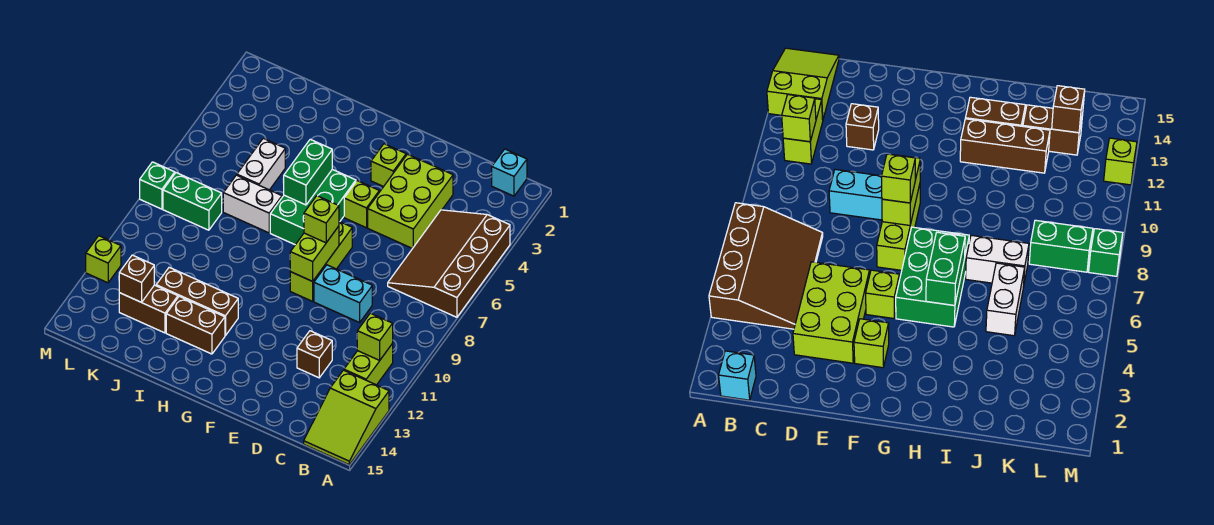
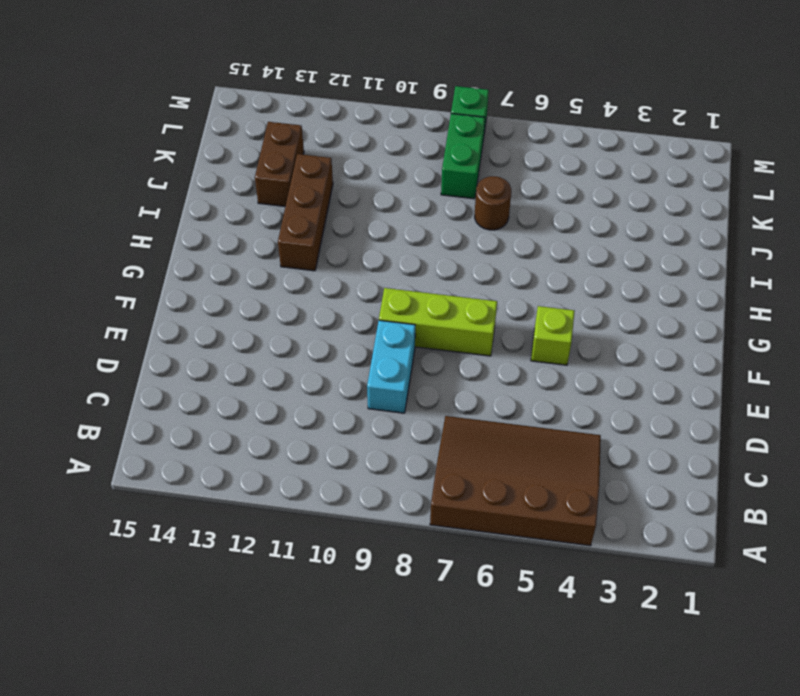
brown 1x1 round brick [475,176,511,230] -> white 1x2 brick [223,175,282,233]
none -> lime 2x3 slope [304,370,389,465]
none -> cyan 1x1 brick [492,149,527,196]
none -> lime 1x2 brick [344,344,393,385]

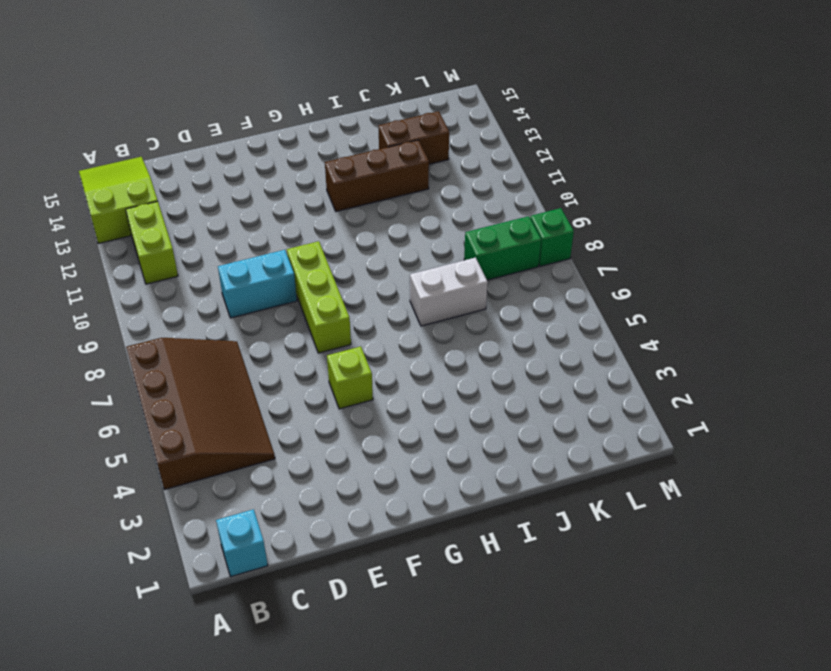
none -> lime 2x3 brick [368,154,453,249]
none -> brown 1x1 brick [297,331,332,378]
none -> lime 1x1 brick [371,144,406,187]

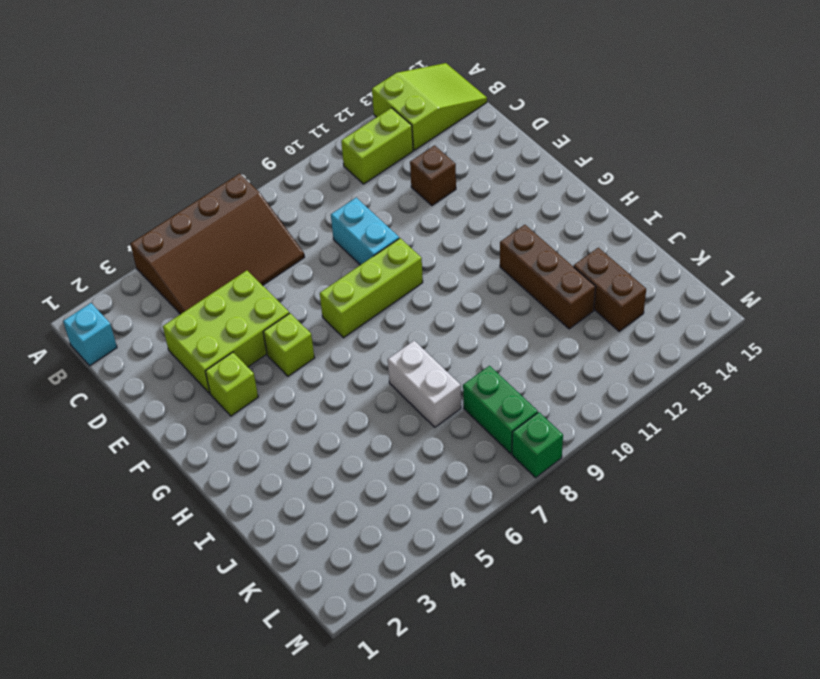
none -> green 2x3 brick [270,169,356,245]
none -> brown 1x2 brick [166,296,225,354]
none -> white 1x2 brick [237,138,285,190]

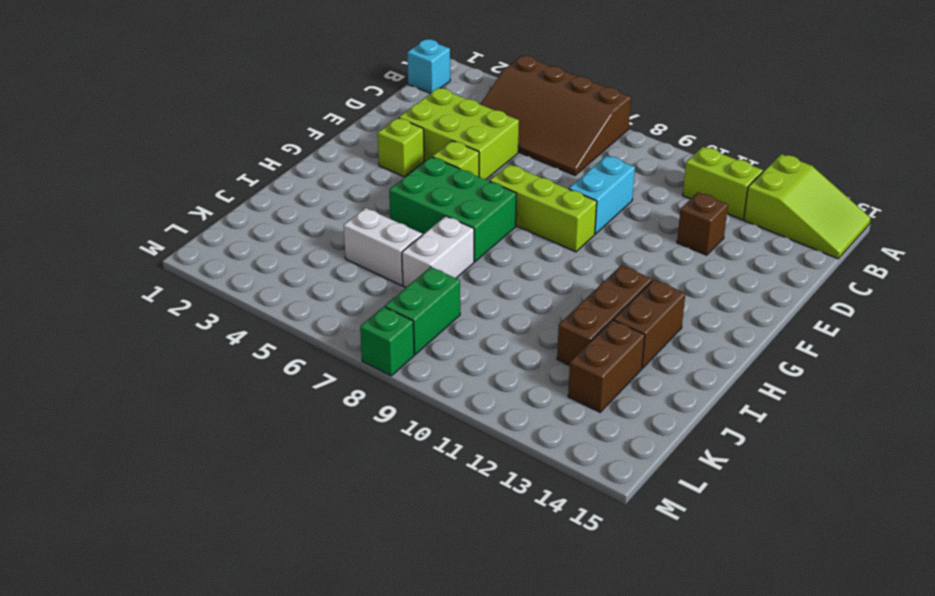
none -> lime 1x1 brick [86,236,121,283]
none -> lime 1x1 brick [357,313,393,361]
none -> lime 1x2 brick [290,226,339,281]

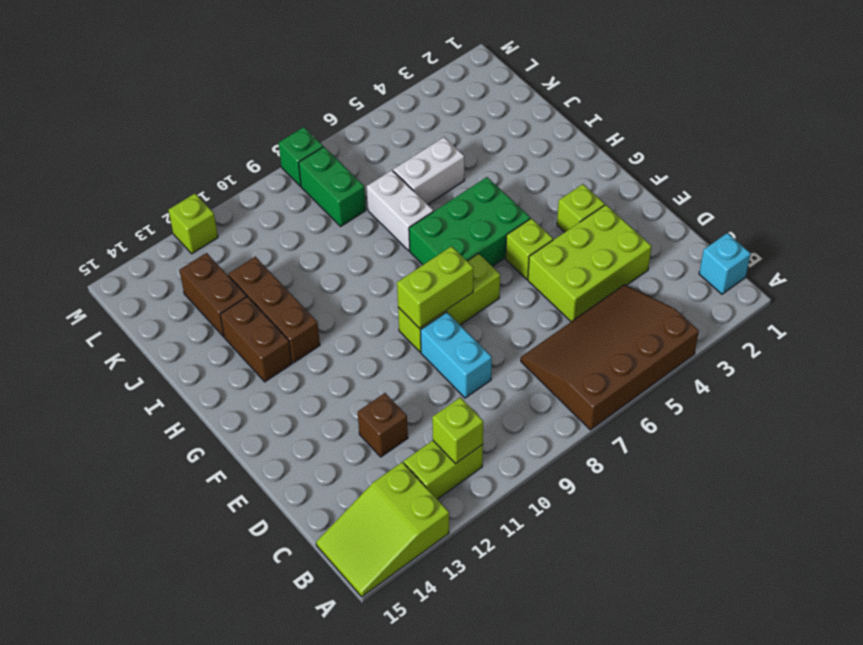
none -> green 1x2 brick [284,139,332,205]
none -> brown 1x1 brick [119,255,154,302]
none -> lime 1x1 brick [304,196,339,243]

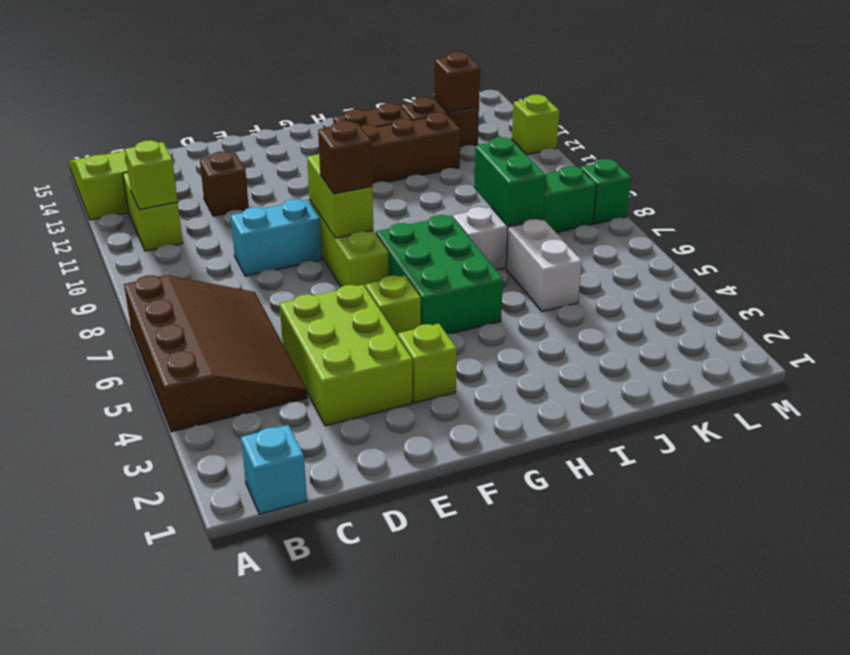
brown 1x1 brick [318,121,372,194] -> lime 1x1 brick [304,196,339,243]
green 1x2 brick [474,137,546,226] -> green 1x2 brick moved to [284,139,332,205]

